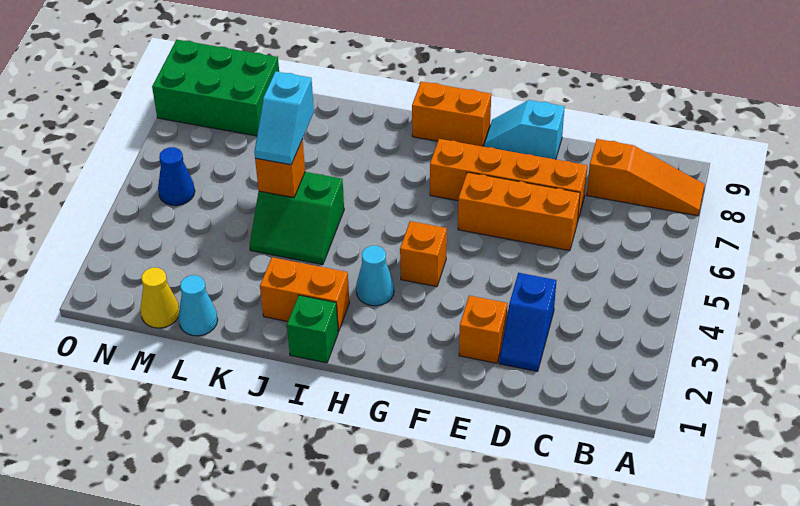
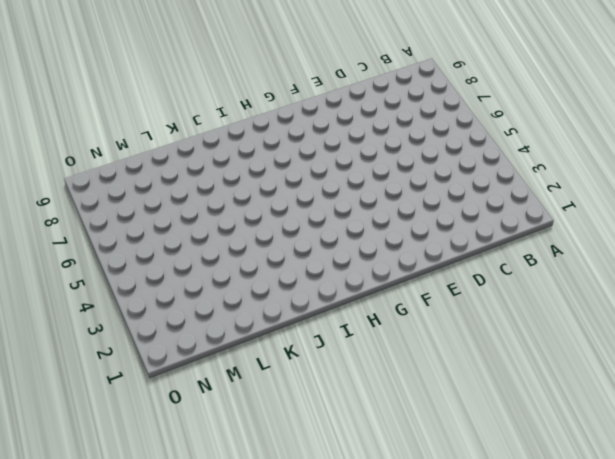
none -> orange 1x3 slope [587,139,705,216]
none -> blue 1x2 slope [499,273,556,371]
none -> orange 1x3 brick [458,172,580,251]

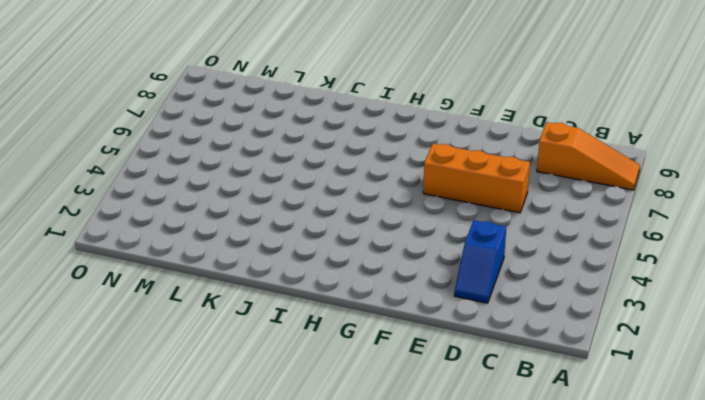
none -> orange 1x4 brick [430,139,587,222]
none -> orange 1x1 brick [459,296,507,363]
none -> cyan 1x2 slope [484,100,565,159]

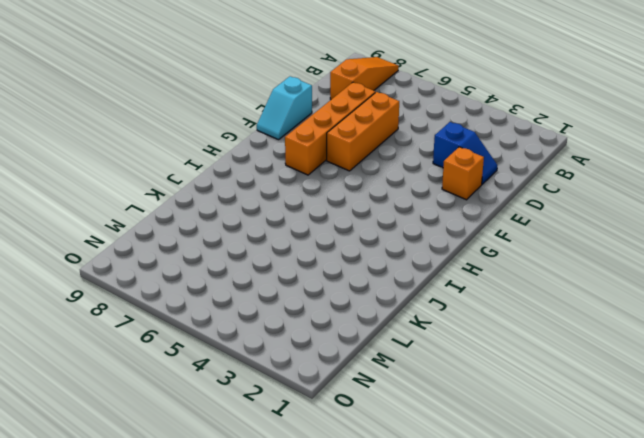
none -> orange 1x1 brick [400,221,447,287]
none -> orange 1x2 brick [412,82,491,147]
none -> cyan 1x1 cone [356,246,394,306]

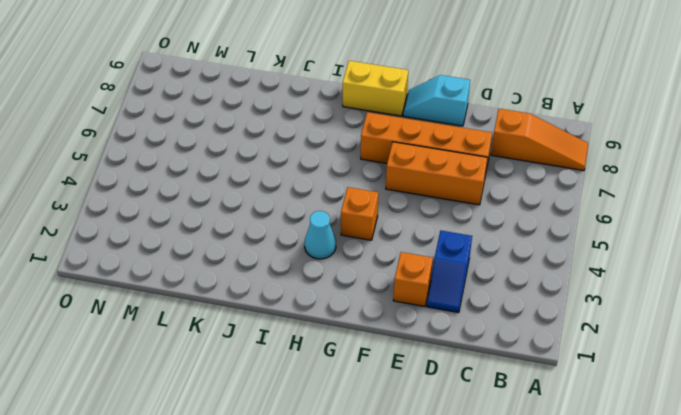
yellow 1x2 brick [343,61,408,116] -> orange 1x2 brick [412,82,491,147]
none -> green 1x1 brick [287,295,338,363]
none -> orange 1x2 brick [260,257,349,332]
none -> green 2x2 slope [250,172,344,265]

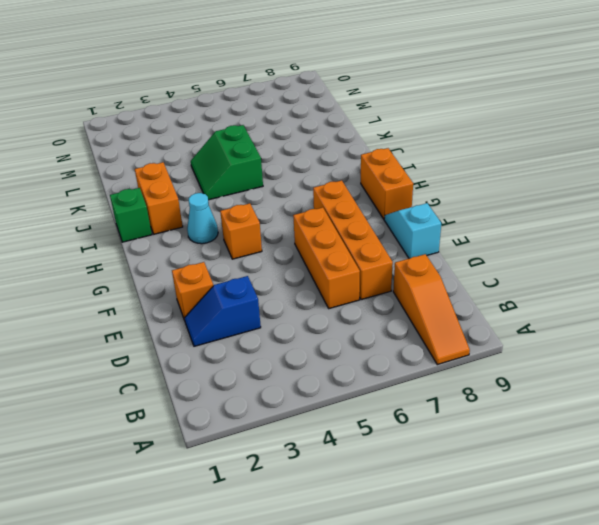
none -> cyan 1x1 cone [178,275,218,336]
none -> yellow 1x1 cone [140,268,179,328]
none -> green 2x3 brick [152,40,279,136]

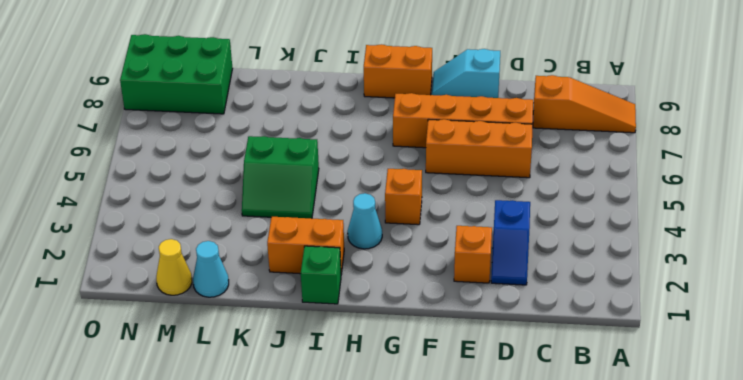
none -> blue 1x1 cone [158,147,195,206]
none -> orange 1x1 brick [255,139,305,198]
none -> cyan 1x2 slope [254,71,314,165]

